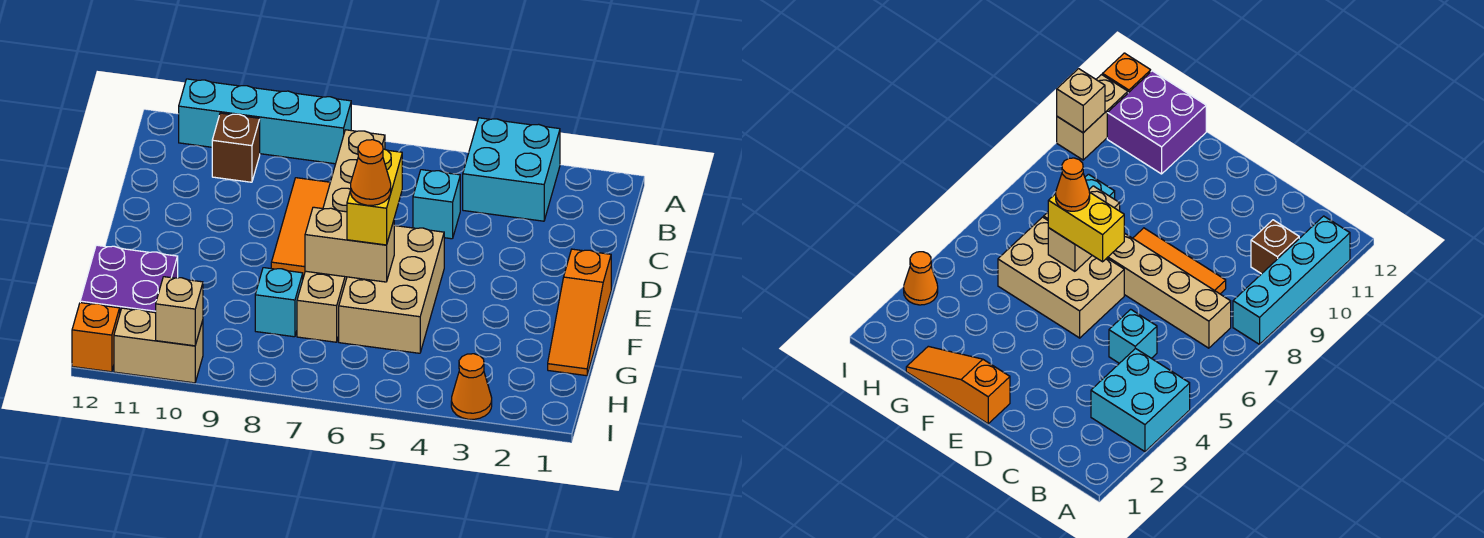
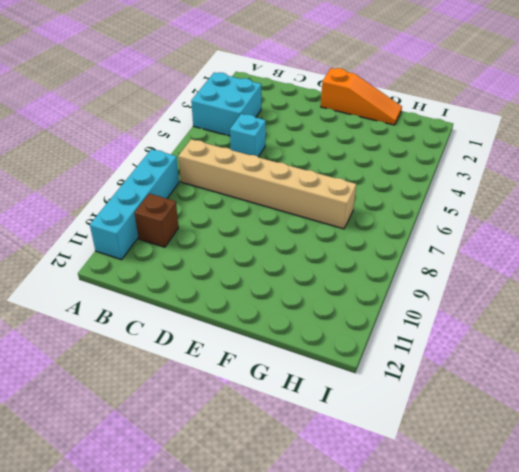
none -> orange 1x3 tile [271,178,330,277]
none -> tan 2x3 brick [339,226,444,353]
none -> cyan 1x1 brick [255,268,303,337]

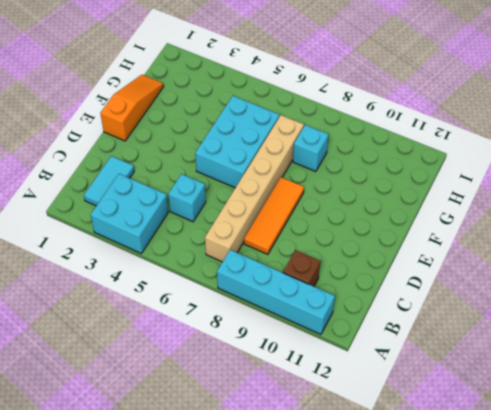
cyan 1x2 tile [84,156,134,206] -> none
cyan 2x3 brick [195,96,280,188] -> tan 2x3 brick [339,226,444,353]
none -> purple 2x2 brick [80,245,178,313]
none -> orange 1x1 cone [451,354,492,419]
none -> tan 1x2 brick [114,308,203,383]

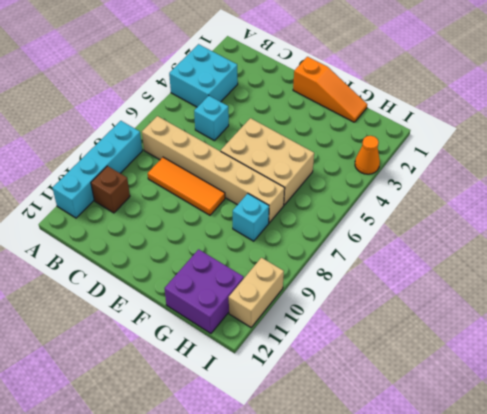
none -> orange 1x1 brick [72,303,120,372]
none -> tan 1x2 brick [305,207,394,282]
none -> tan 1x1 brick [156,277,203,346]

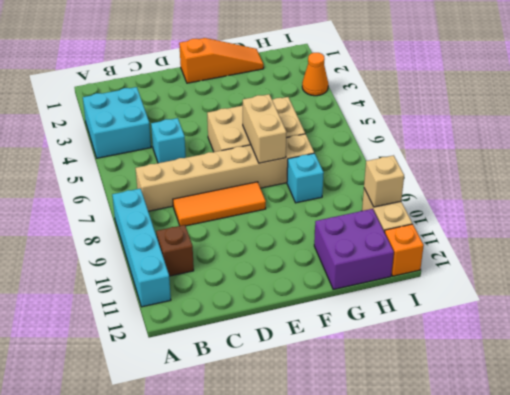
none -> yellow 1x2 brick [347,149,402,245]
none -> orange 1x1 cone [351,140,391,205]

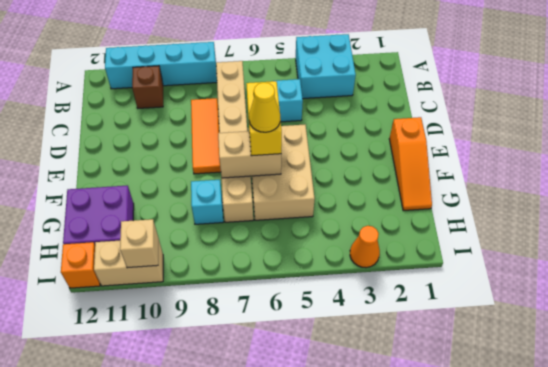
yellow 1x1 cone [249,82,280,132] -> orange 1x1 cone [351,140,391,205]

